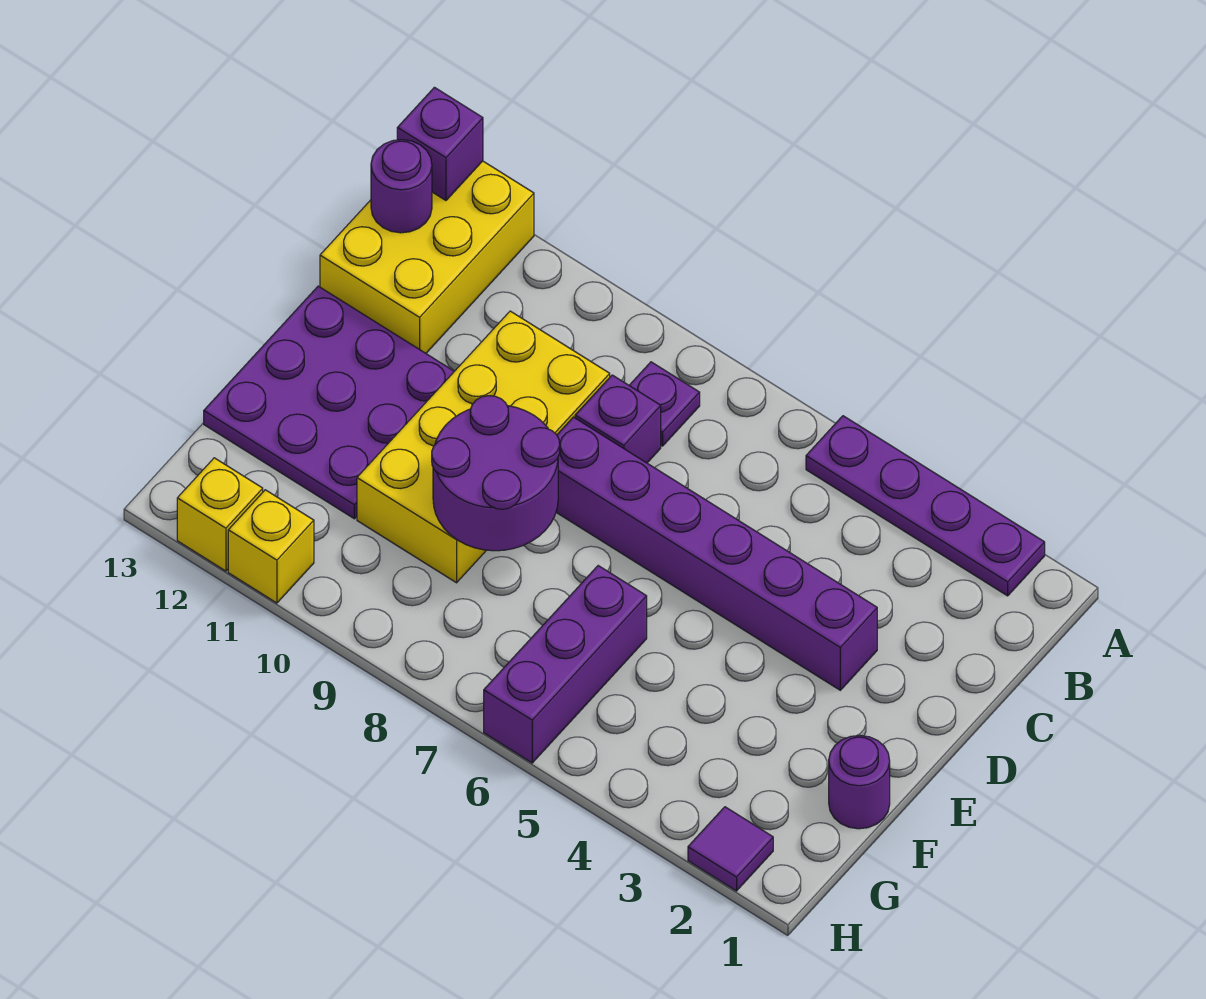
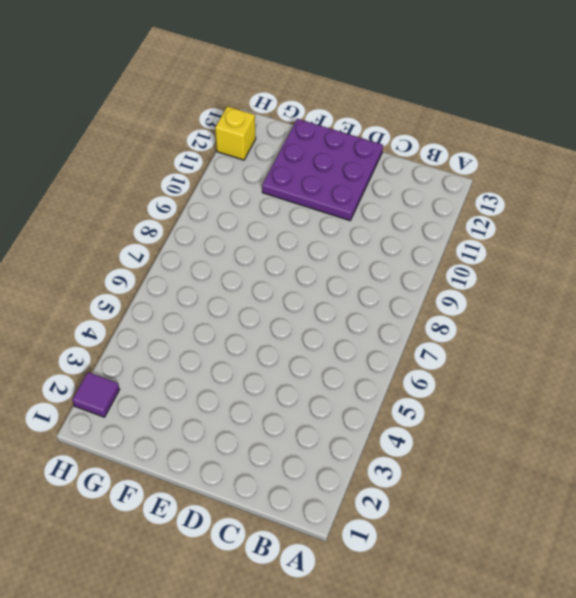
none -> purple 1x4 plate [806,416,1045,596]
none -> yellow 2x3 brick [320,161,534,353]
none -> purple 1x1 plate [629,362,700,446]

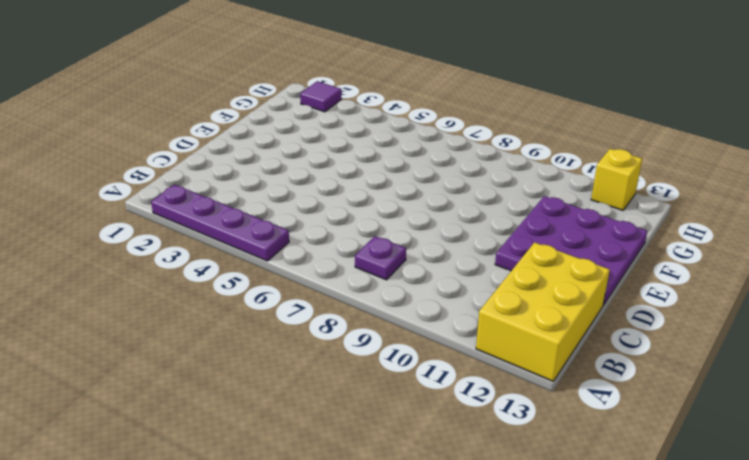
none -> purple 1x1 brick [575,375,661,463]
none -> yellow 2x4 brick [357,311,610,583]
none -> purple 1x6 brick [556,417,877,690]

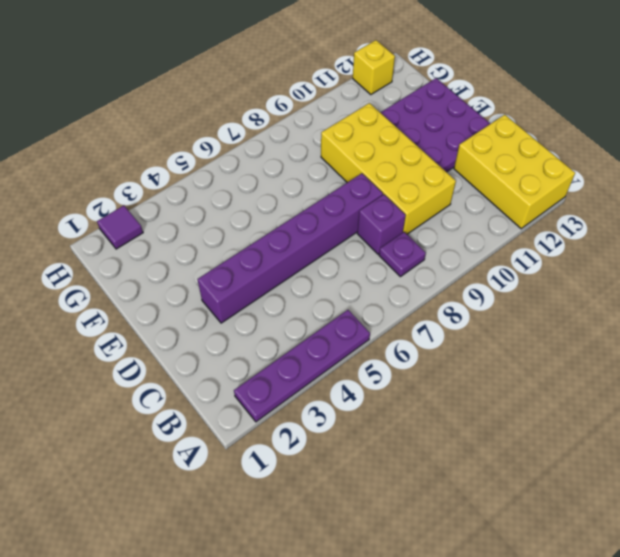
none -> purple 1x1 round brick [829,735,890,829]
none -> purple 1x3 brick [484,566,647,763]
none -> yellow 1x1 brick [228,490,314,603]

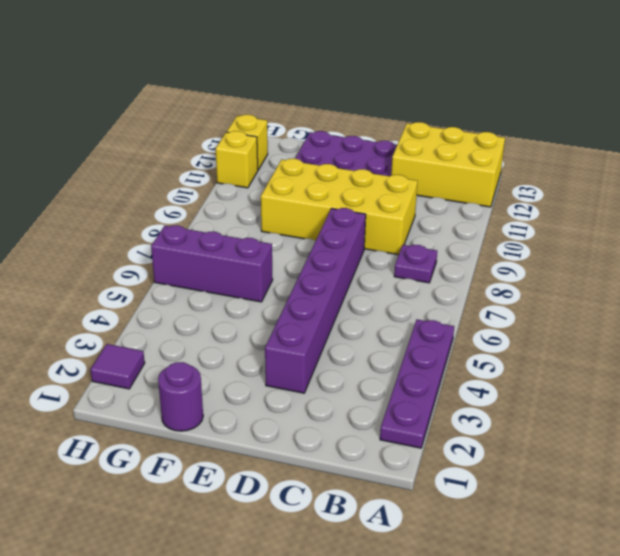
none -> purple 1x1 brick [575,375,661,463]
none -> purple 1x1 brick [397,87,483,200]
none -> purple 1x1 round brick [371,140,432,233]

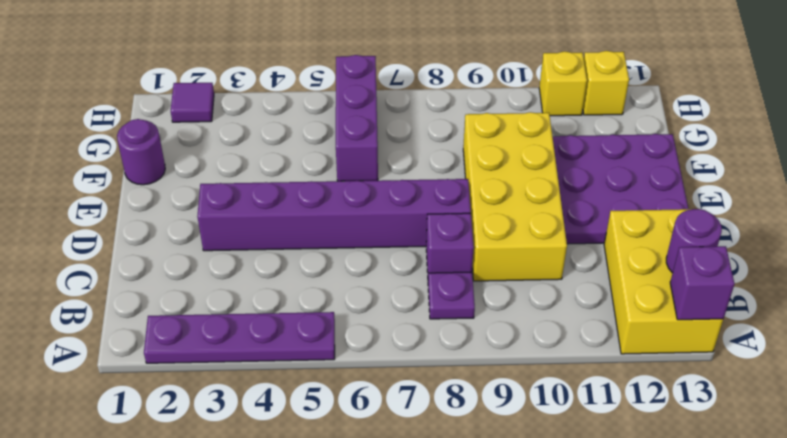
none -> purple 2x2 round brick [432,396,560,551]

